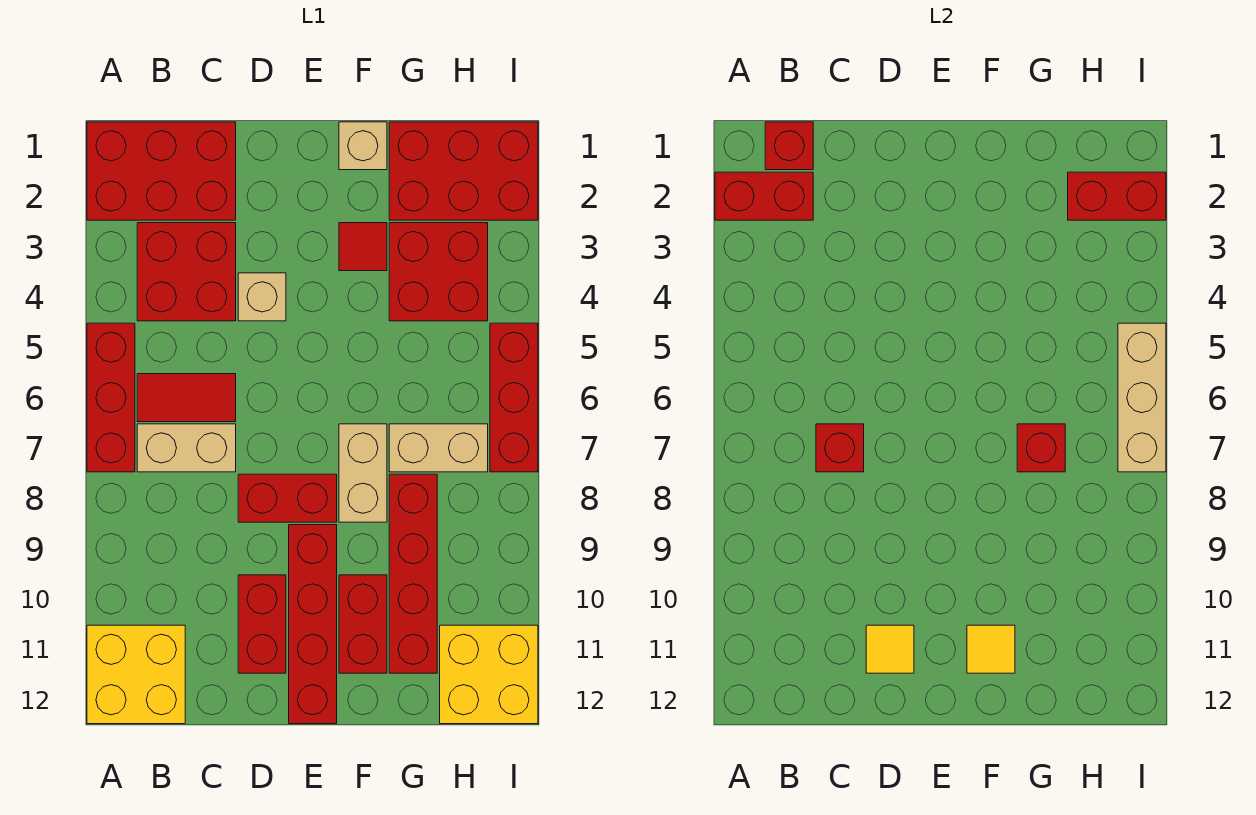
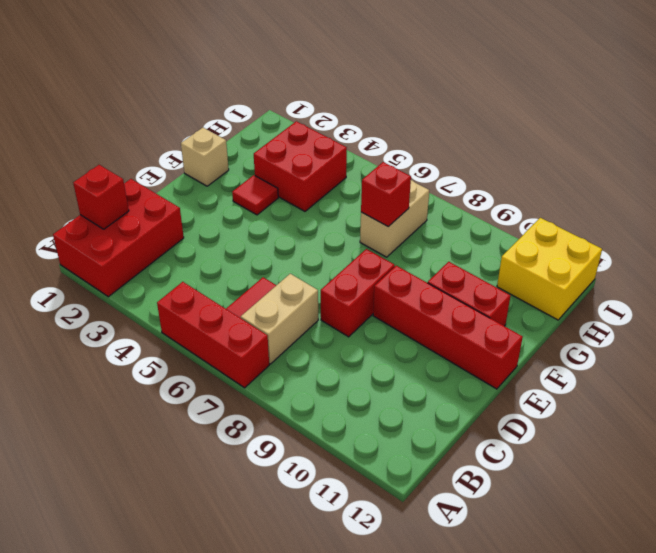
none -> yellow 2x2 brick [87,625,185,724]
none -> red 2x2 brick [137,223,236,321]
none -> tan 1x1 brick [238,273,286,321]

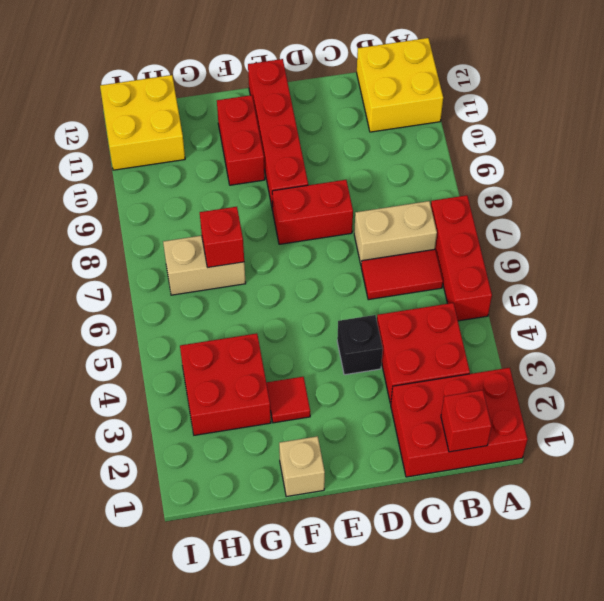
black 1x1 brick [337,315,383,375] -> tan 1x1 brick [238,273,286,321]
none -> red 1x2 brick [238,575,286,673]
none -> tan 1x2 brick [339,424,387,522]
none -> red 2x3 brick [389,122,538,220]

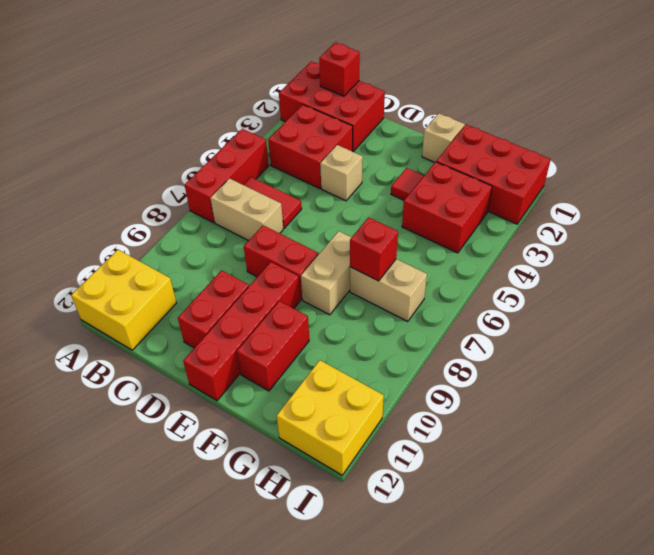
none -> red 1x4 brick [389,474,437,673]
none -> red 1x3 brick [490,323,538,472]
none -> red 1x2 brick [715,172,813,220]

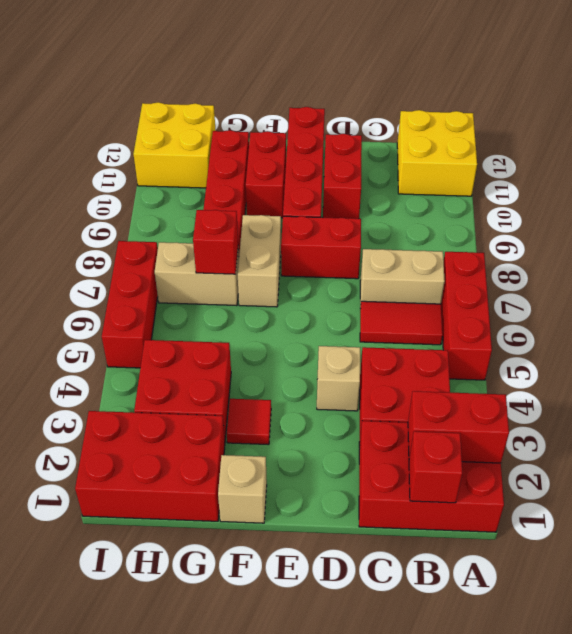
none -> red 1x1 brick [816,424,864,472]
none -> yellow 1x1 tile [866,625,914,673]
none -> yellow 1x1 tile [967,625,1015,673]

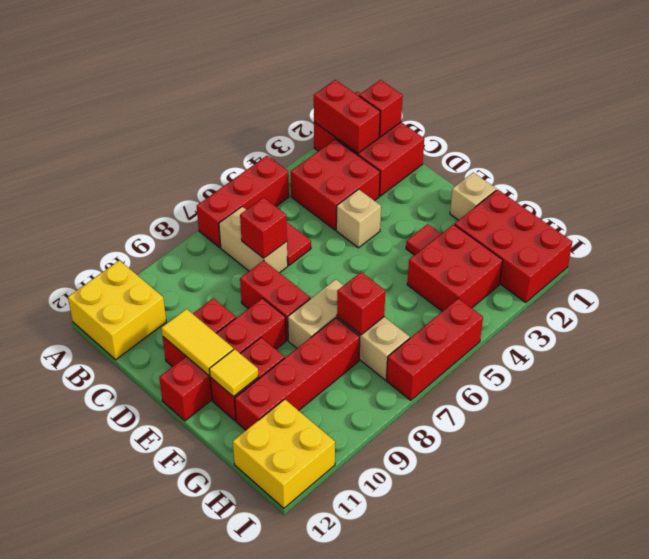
yellow 1x2 tile [161,309,234,375] -> yellow 1x1 tile [866,625,914,673]
none -> red 1x2 brick [1068,172,1166,220]
none -> tan 1x3 brick [1118,323,1166,472]

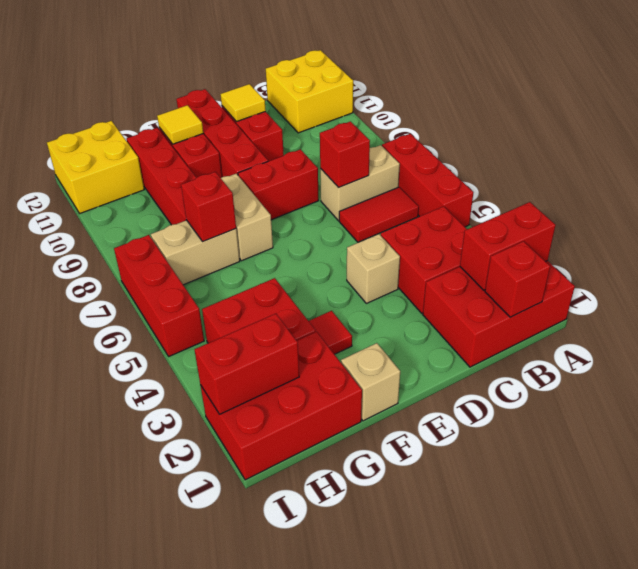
none -> tan 1x3 brick [1118,323,1166,472]

